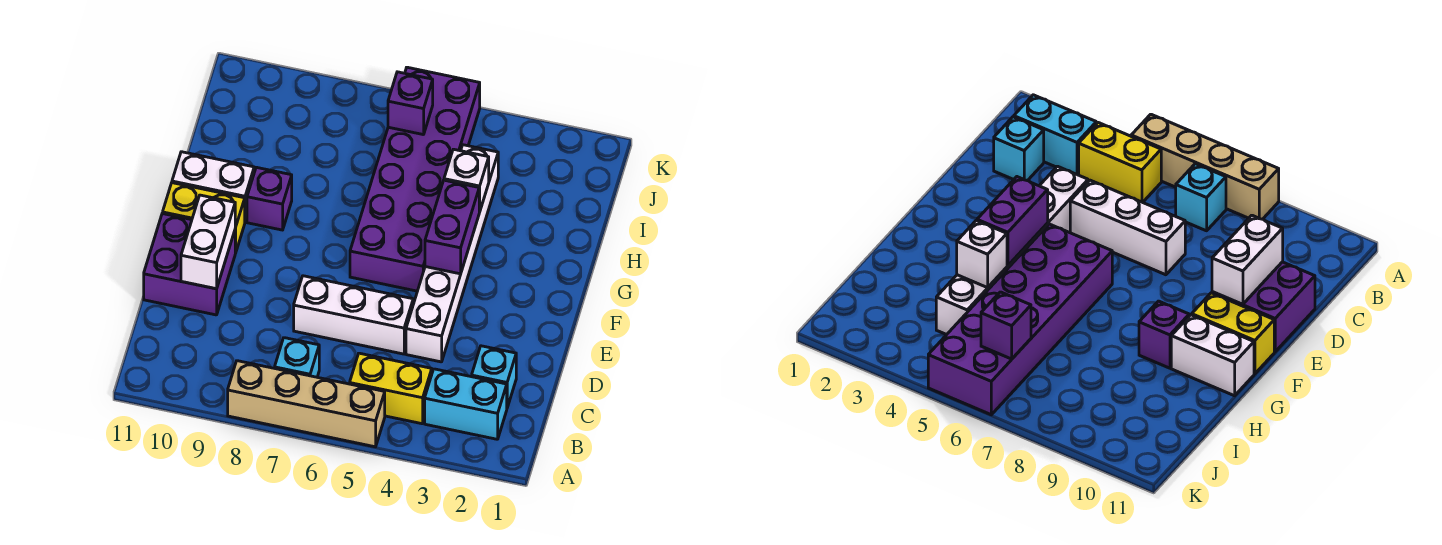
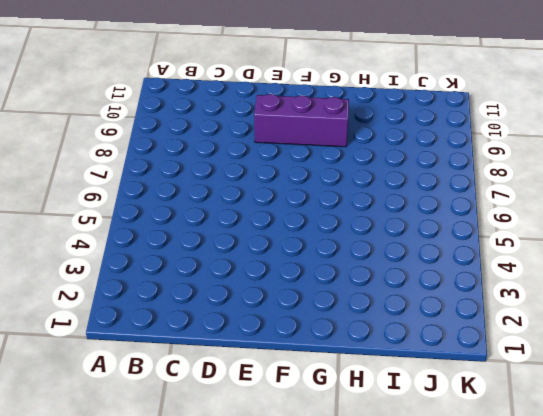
purple 1x3 brick [254,94,349,147] -> purple 1x1 brick [247,167,292,230]
none -> tan 1x4 brick [228,361,385,447]
none -> cyan 1x2 brick [425,369,507,439]
none -> yellow 1x2 brick [350,353,432,424]

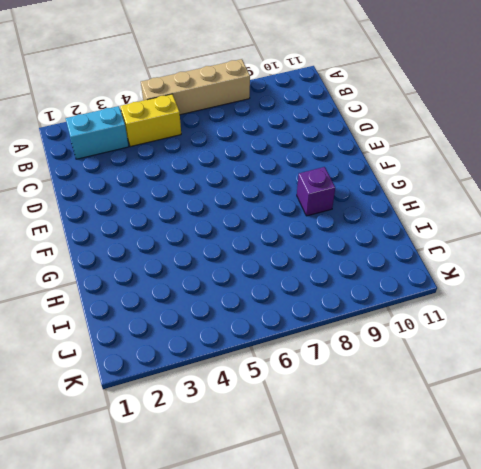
none -> cyan 1x1 brick [275,338,319,377]
none -> cyan 1x1 brick [472,346,516,407]
none -> white 1x6 brick [406,145,498,362]

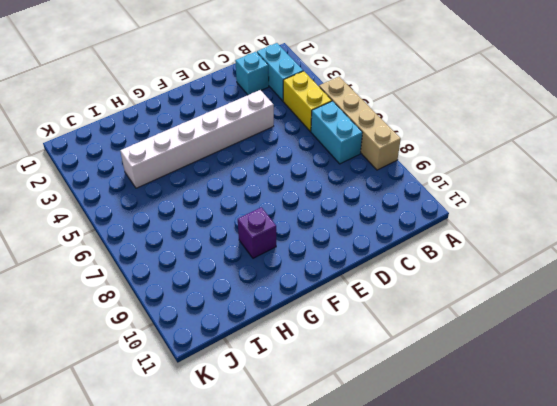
cyan 1x2 brick [311,101,363,164] -> cyan 1x1 brick [275,338,319,377]
none -> white 1x3 brick [294,276,413,354]
none -> purple 2x2 brick [144,213,235,315]
none -> purple 2x6 brick [350,67,480,291]

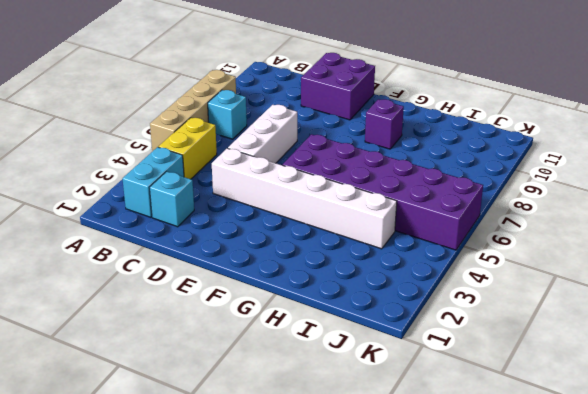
none -> yellow 1x2 brick [163,183,245,253]
none -> white 1x2 brick [172,152,254,221]
none -> white 1x2 brick [181,195,235,289]

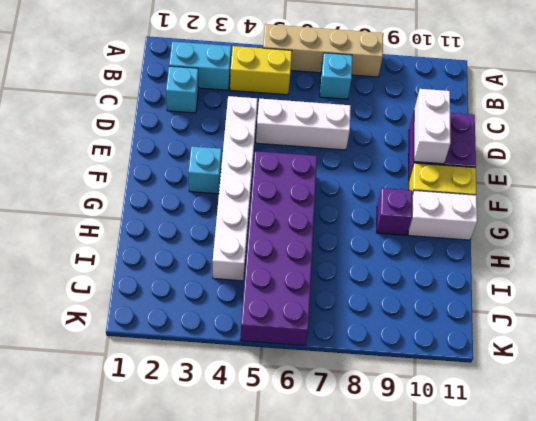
cyan 1x1 brick [188,146,222,194] -> none
none -> purple 1x2 brick [425,180,479,274]
none -> white 1x1 brick [444,149,489,212]
none -> purple 1x1 brick [388,72,433,135]

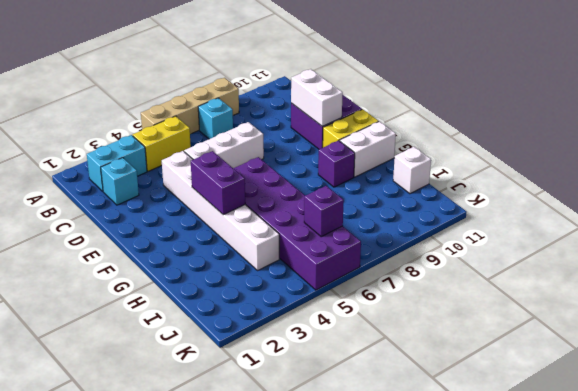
white 1x1 brick [393,147,431,194] -> white 1x1 brick moved to [444,149,489,212]

